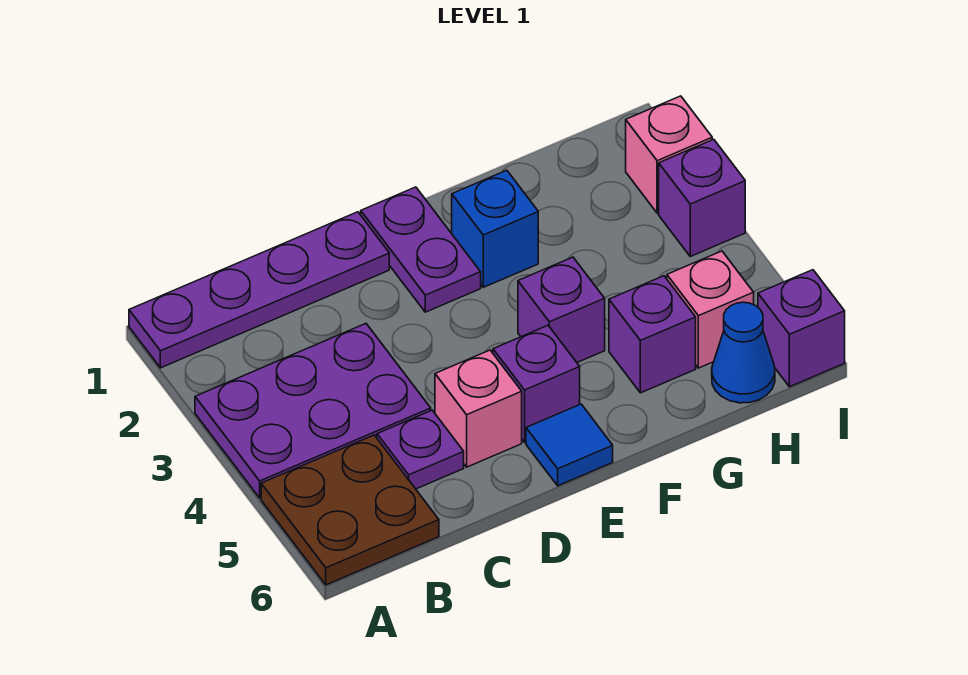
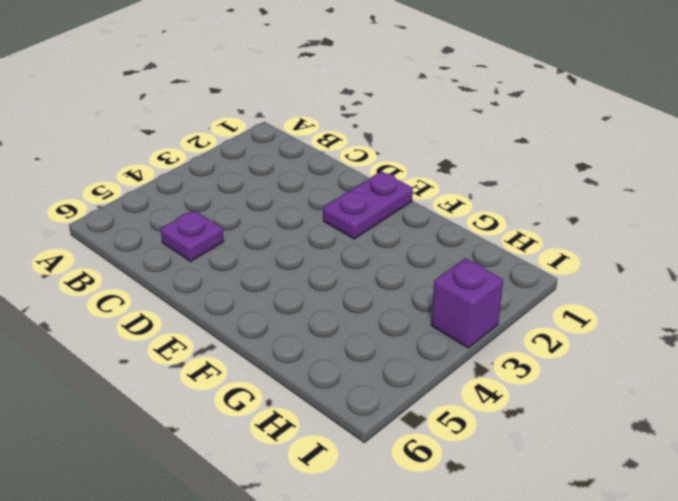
none -> purple 1x4 plate [129,212,389,368]
none -> purple 2x3 plate [195,324,431,498]
none -> brown 2x2 plate [261,435,439,585]

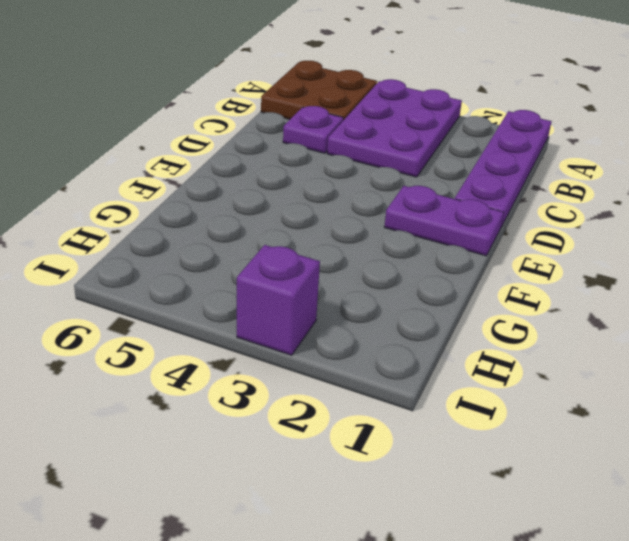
none -> pink 1x1 brick [435,350,522,467]
none -> purple 1x1 brick [493,326,580,442]
none -> blue 1x1 tile [526,404,613,486]

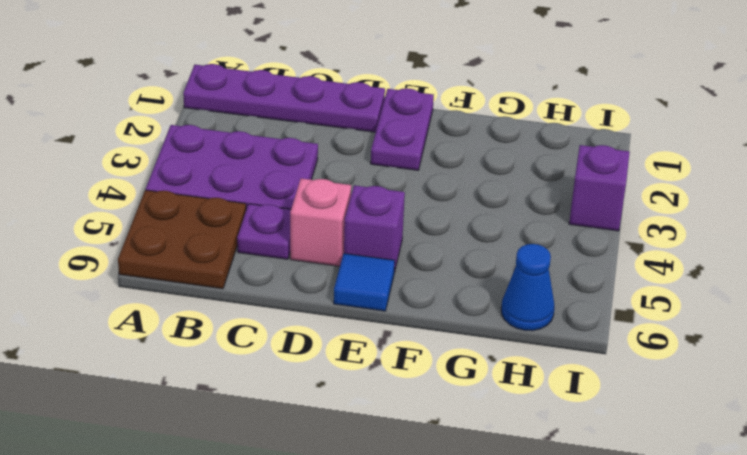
none -> blue 1x1 brick [452,170,538,287]
none -> purple 1x1 brick [518,257,605,362]
none -> purple 1x1 brick [609,276,696,393]

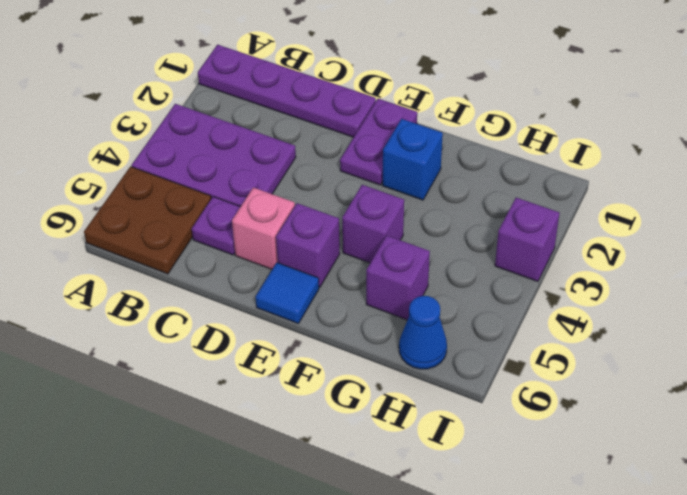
none -> pink 1x1 brick [667,251,754,368]
none -> pink 1x1 brick [626,96,712,213]
none -> purple 1x1 brick [758,270,845,387]

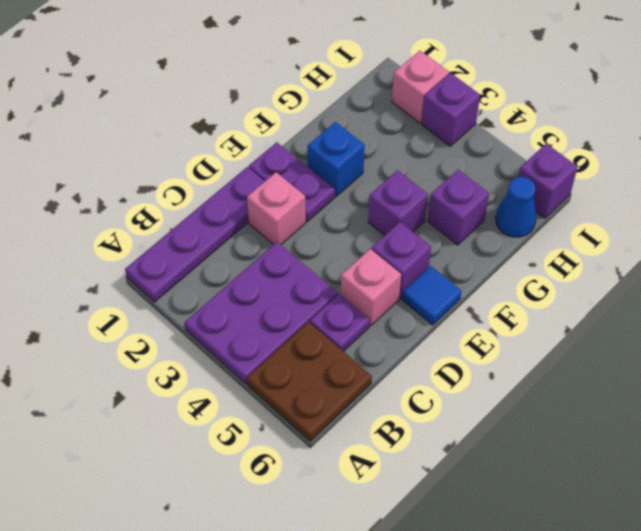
pink 1x1 brick [247,172,306,245] -> pink 1x1 brick moved to [667,251,754,368]

